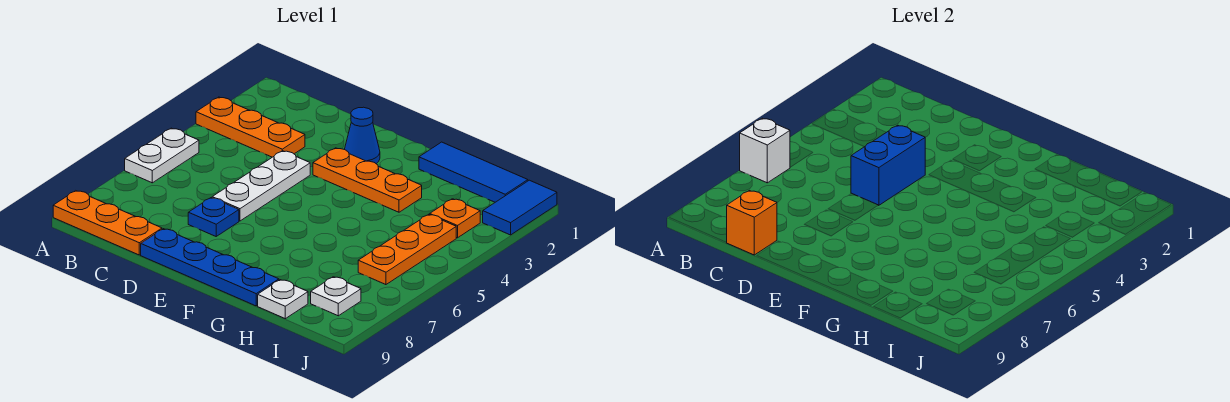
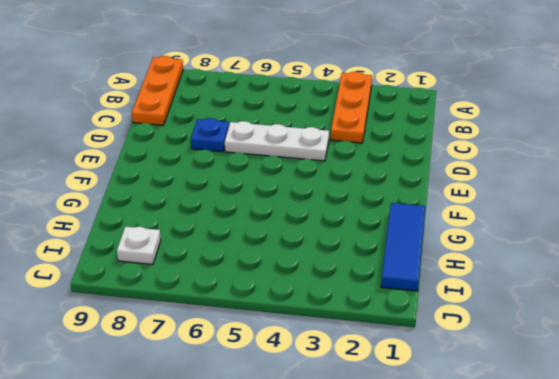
none -> white 1x2 plate [125,128,199,183]
none -> blue 1x4 plate [141,229,279,306]
none -> blue 1x1 cone [344,107,380,164]

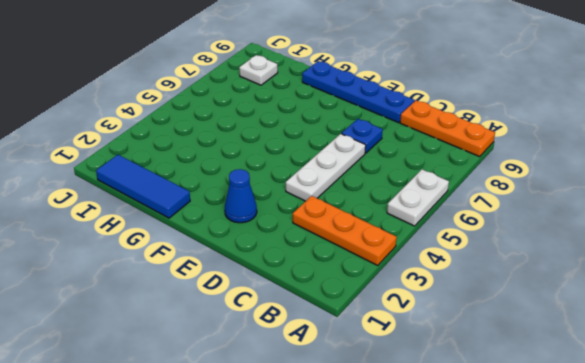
none -> orange 1x3 plate [313,148,422,212]
none -> white 1x1 plate [258,280,308,319]
none -> orange 1x1 plate [430,199,480,238]

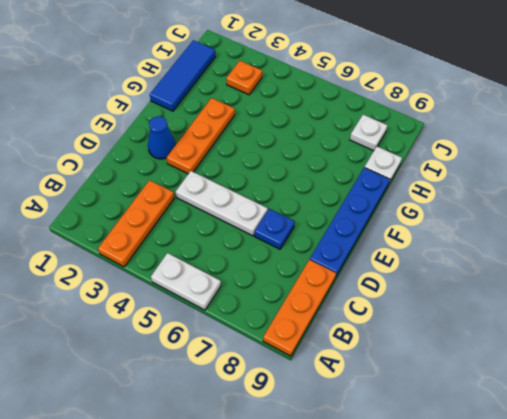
none -> orange 1x3 plate [358,214,456,285]
none -> blue 1x2 tile [483,180,557,235]
none -> white 1x1 brick [740,118,790,183]

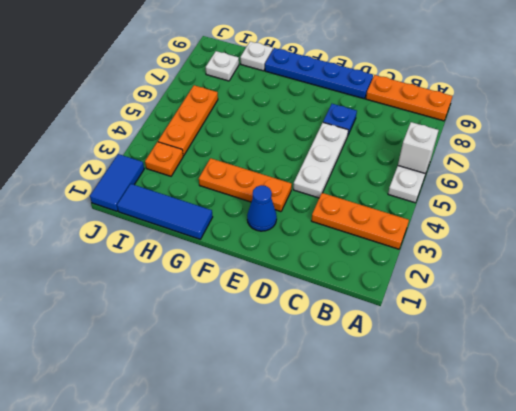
none -> orange 1x1 brick [726,191,777,255]
none -> blue 1x2 brick [851,125,925,205]

